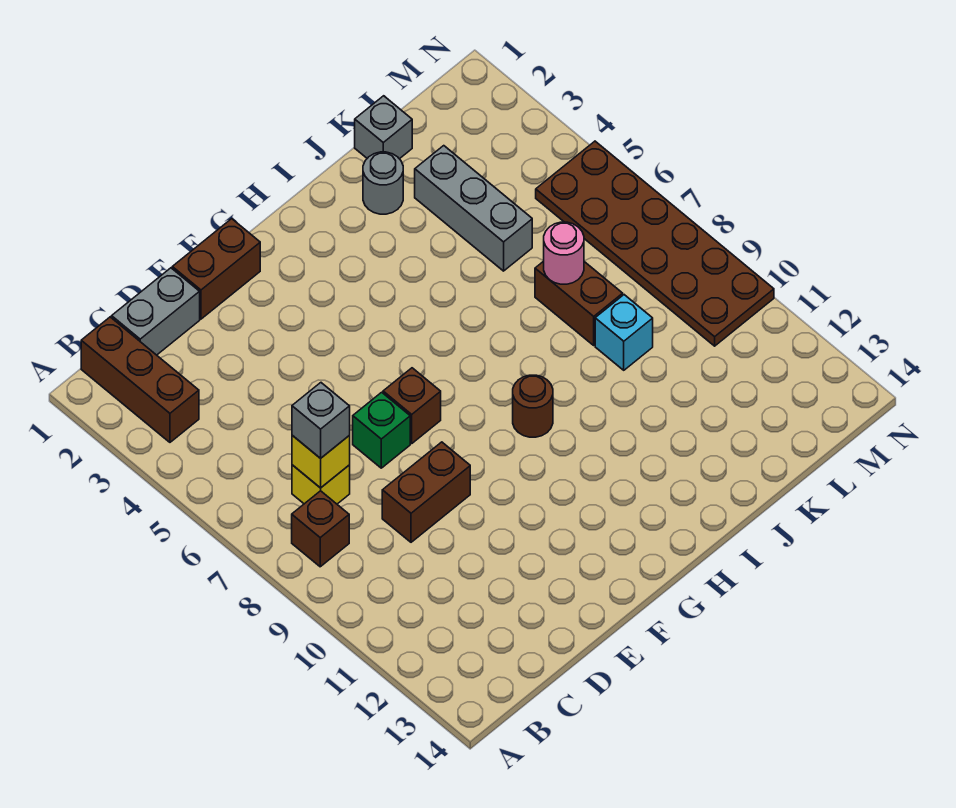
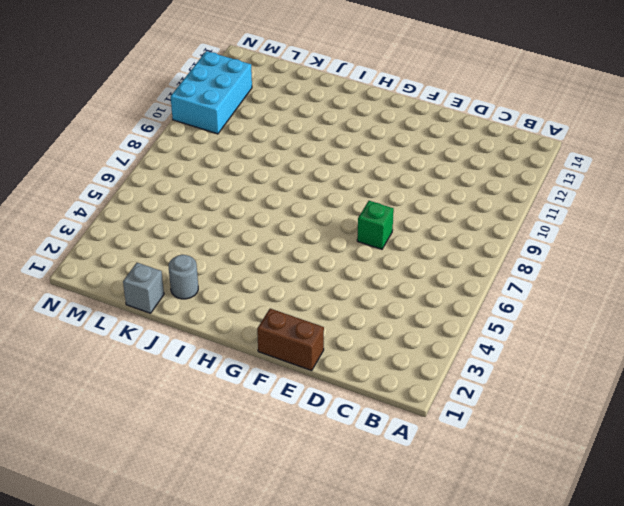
cyan 2x3 brick [171,51,252,134] -> brown 2x6 plate [536,141,774,346]
none -> brown 1x3 brick [81,317,199,442]
none -> brown 1x1 brick [292,491,349,567]
none -> grey 1x2 brick [112,268,200,355]

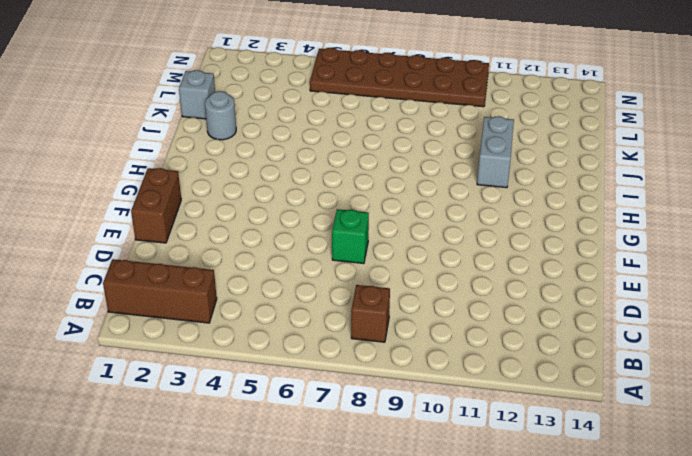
grey 1x2 brick [477,116,514,188] -> grey 1x2 brick moved to [112,268,200,355]
none -> yellow 1x1 brick [292,465,350,504]
none -> brown 1x2 brick [382,442,470,542]
none -> brown 1x1 brick [383,368,441,443]

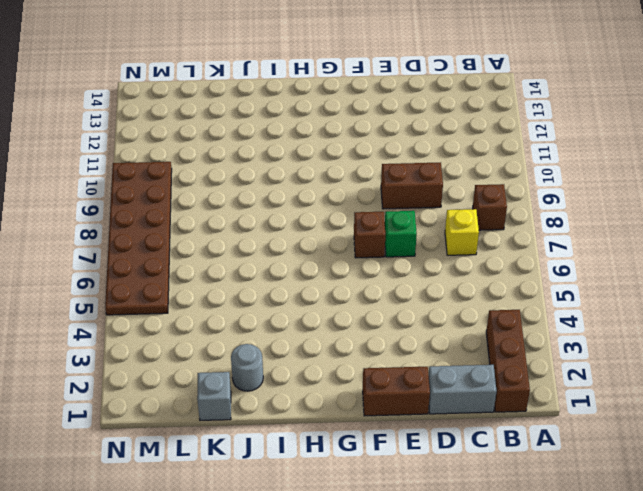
none -> brown 1x1 round brick [513,375,553,437]
none -> grey 1x3 brick [415,146,532,271]
none -> brown 1x2 brick [535,261,623,345]

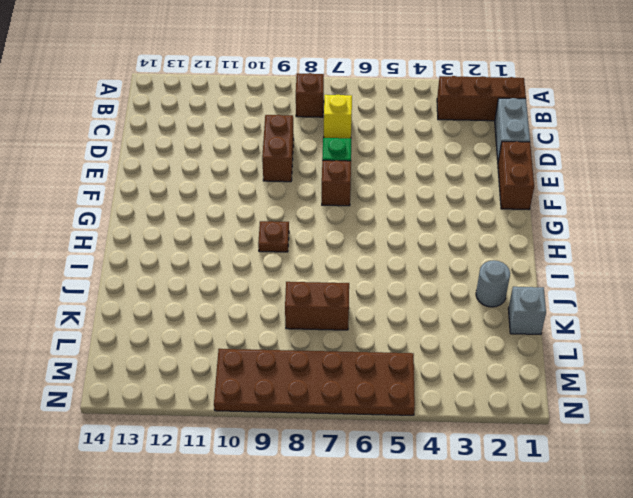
brown 1x1 plate [258,221,289,252] -> brown 1x1 round brick [513,375,553,437]
none -> grey 1x3 brick [415,146,532,271]
none -> cyan 1x1 brick [595,295,653,370]
none -> yellow 1x1 brick [292,435,350,488]

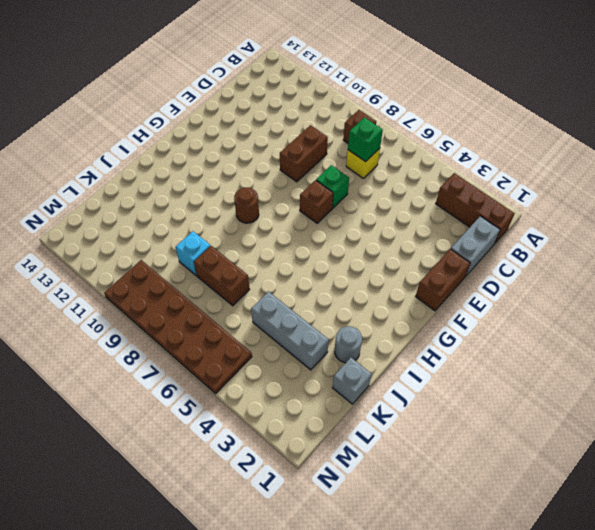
green 1x1 brick [348,117,383,162] -> yellow 1x1 brick [292,435,350,488]
none -> pink 1x1 round brick [544,222,584,284]
none -> grey 1x1 brick [292,383,350,458]

